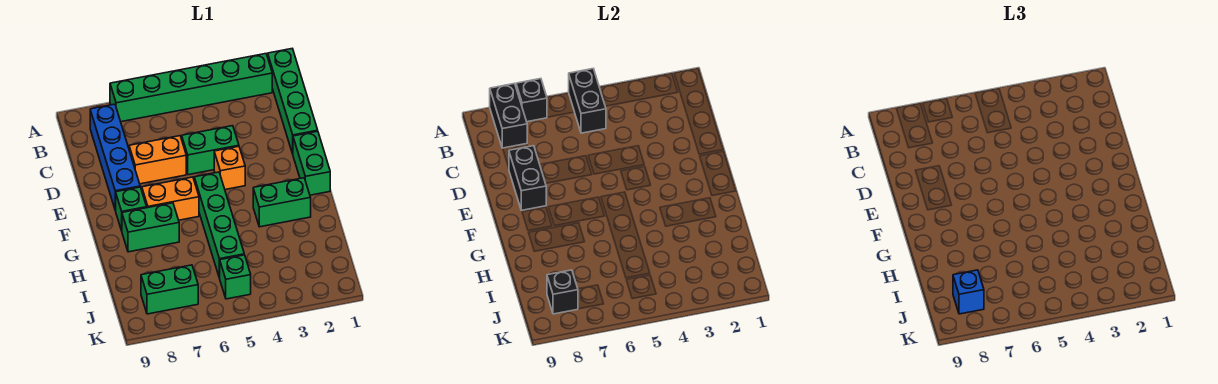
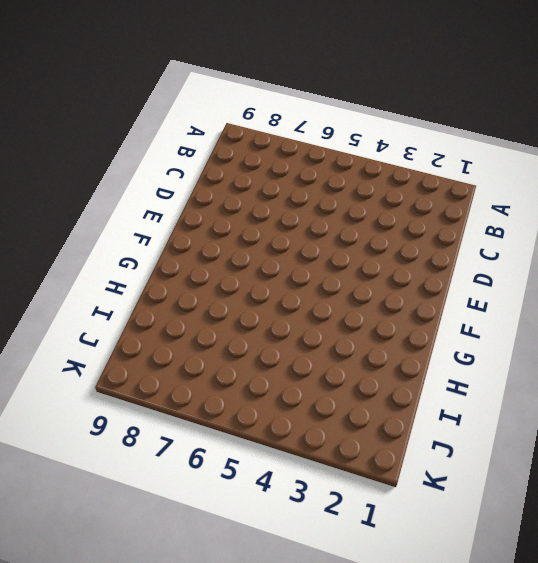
none -> green 1x4 brick [268,49,318,154]
none -> green 1x6 brick [110,54,272,122]
none -> blue 1x4 brick [90,104,140,210]

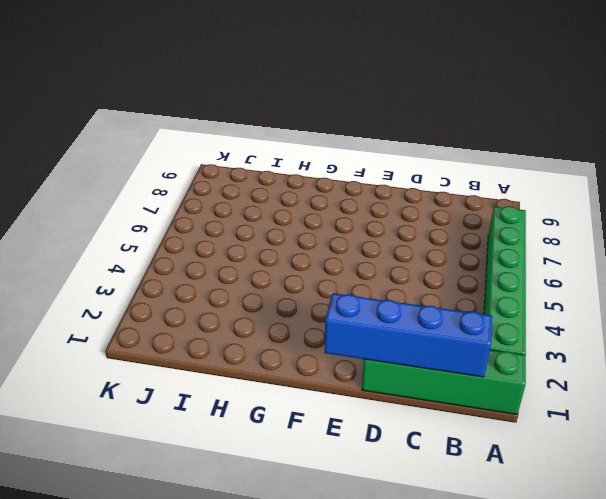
blue 1x4 brick [324,293,492,377] -> blue 1x4 brick moved to [90,104,140,210]
none -> green 1x2 brick [182,126,239,175]
none -> orange 1x2 brick [129,136,186,184]
none -> green 1x2 brick [293,131,330,195]

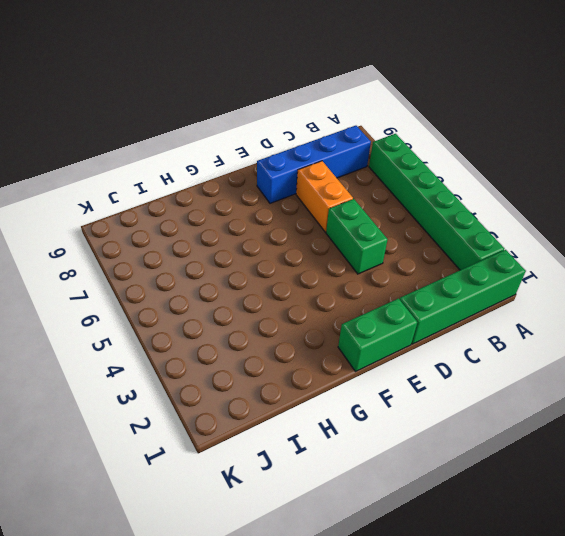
none -> orange 1x1 brick [214,146,245,190]
none -> green 1x4 brick [194,172,244,278]
none -> orange 1x2 brick [142,177,199,220]

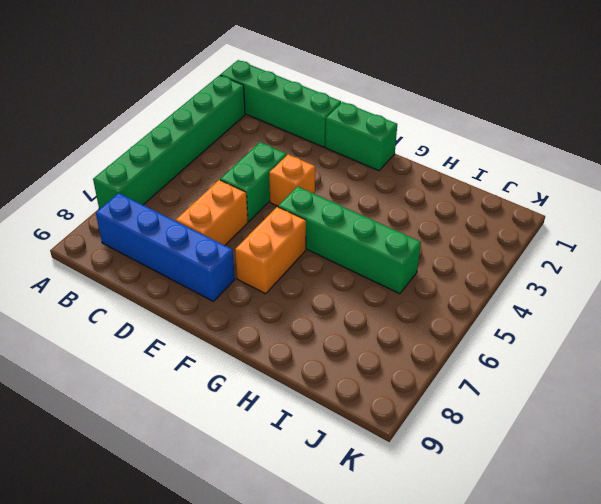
none -> green 1x1 brick [115,187,147,231]
none -> green 1x2 brick [253,178,311,227]
none -> green 1x2 brick [122,203,179,252]

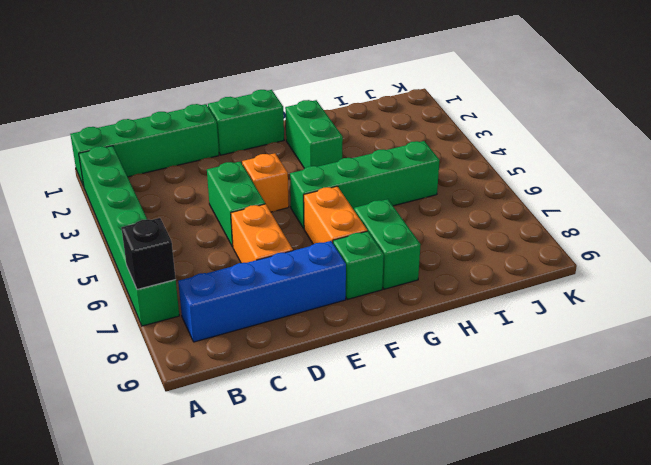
none -> green 1x1 brick [220,255,251,299]
none -> green 1x2 brick [141,265,198,314]
none -> black 1x2 brick [569,69,606,133]

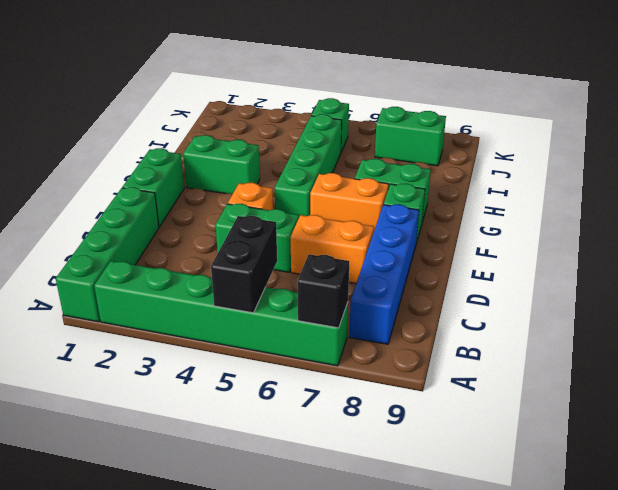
none -> black 1x2 brick [490,84,527,148]
none -> black 1x2 brick [509,146,546,210]
none -> black 1x1 brick [547,270,578,314]

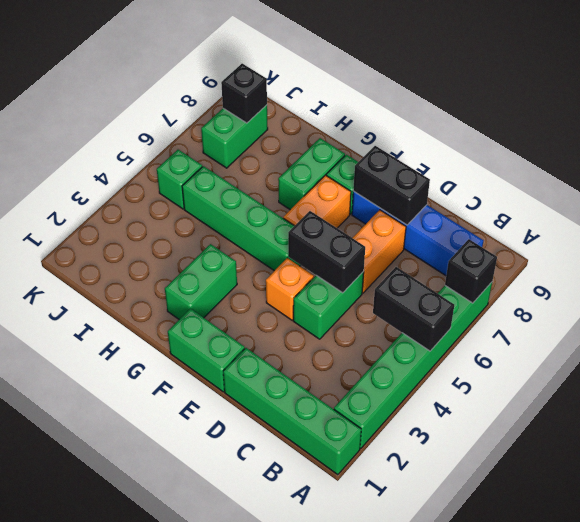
black 1x2 brick [288,211,365,293] -> black 1x2 brick moved to [490,84,527,148]
none -> blue 1x1 brick [953,270,984,314]

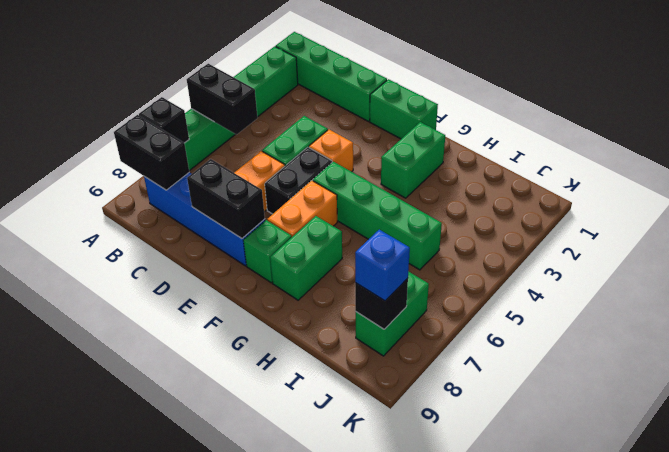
black 1x2 brick [265,147,332,214] -> none
none -> green 1x1 brick [220,255,251,299]

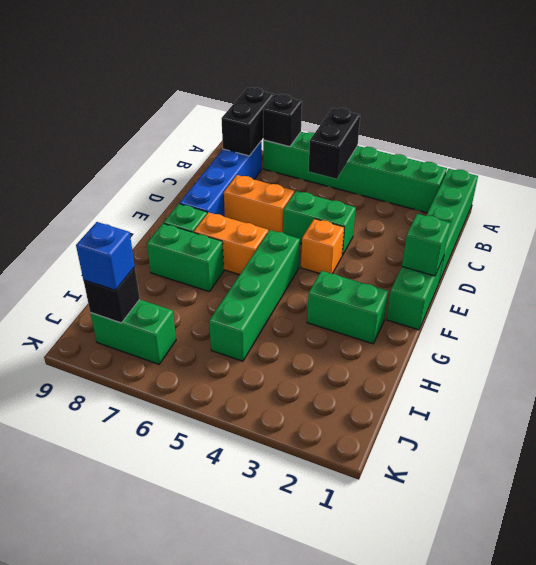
green 1x1 brick [402,214,450,276] -> green 1x1 brick moved to [220,255,251,299]
none -> black 1x2 brick [509,146,546,210]

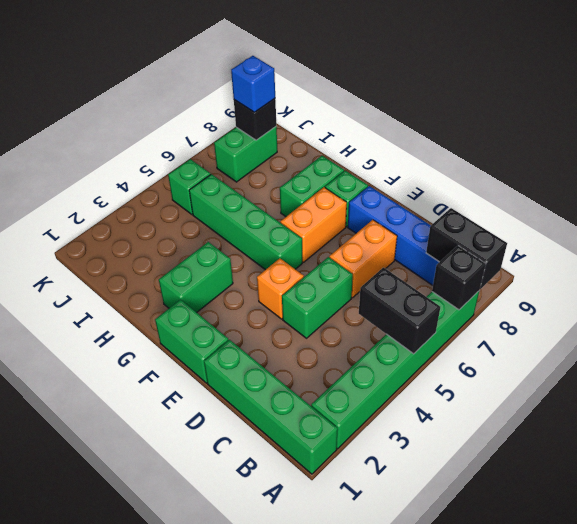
none -> black 1x2 brick [509,146,546,210]

